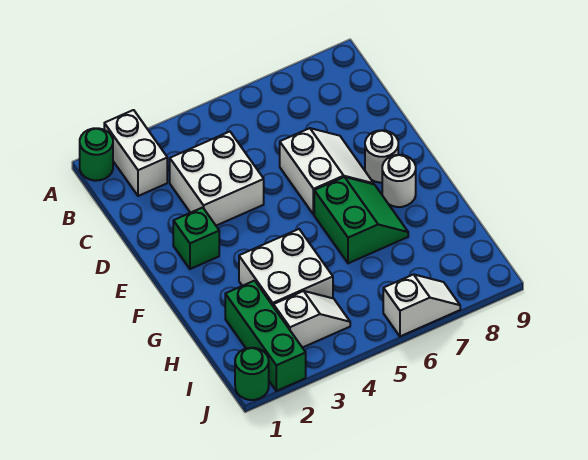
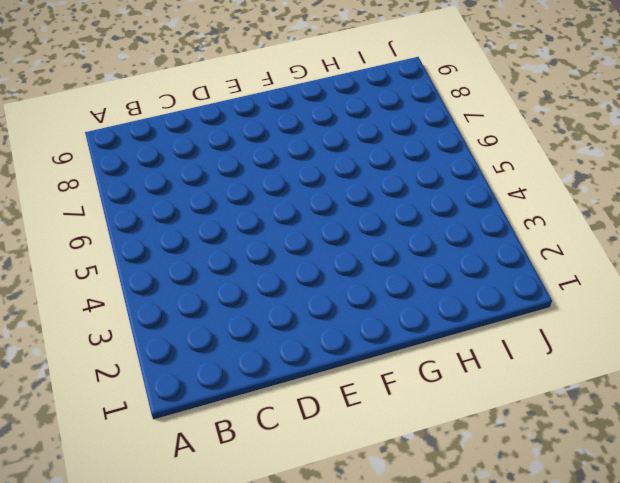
none -> green 1x1 round brick [80,128,113,181]
none -> white 1x2 brick [104,110,167,196]
none -> white 2x2 brick [170,132,264,226]

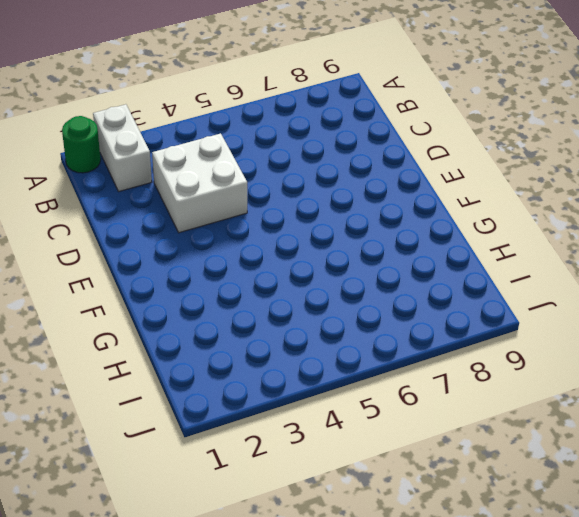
none -> white 2x2 slope [280,128,374,215]
none -> green 1x1 brick [173,207,219,269]
none -> white 1x1 round brick [365,130,398,183]

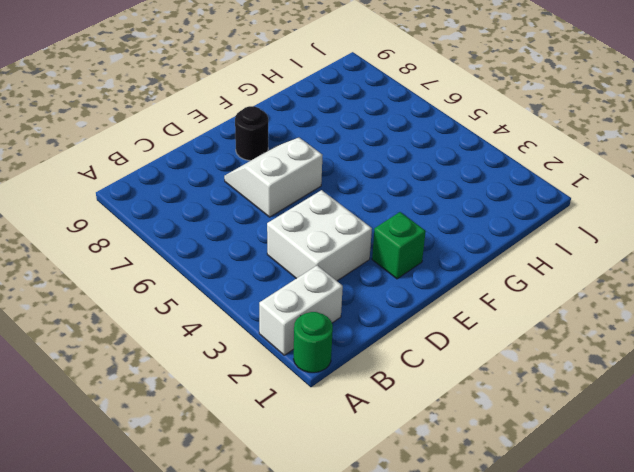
black 1x1 round brick [235,106,268,161] -> white 1x1 round brick [365,130,398,183]
none -> green 2x2 slope [314,177,408,263]
none -> white 1x1 round brick [382,155,416,207]
none -> white 2x2 brick [239,229,333,305]

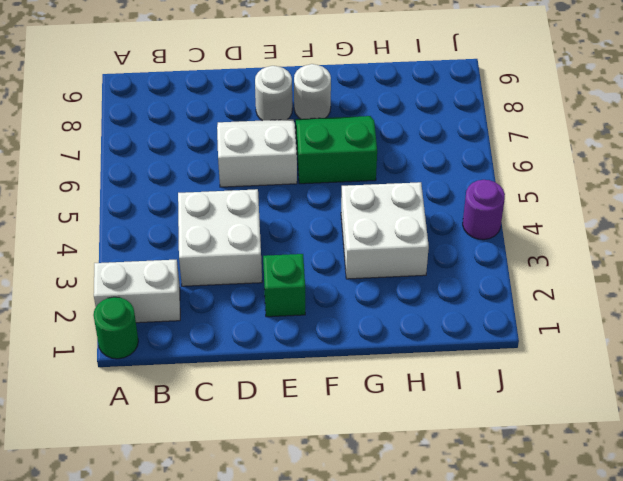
purple 1x1 round brick [463,180,505,240] -> none
none -> green 1x3 brick [225,281,306,391]
none -> white 1x2 slope [273,291,350,348]
none -> green 1x1 round brick [235,348,269,400]

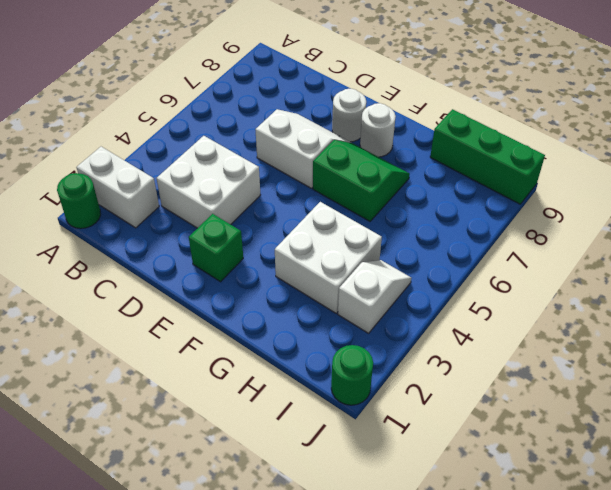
green 1x3 brick [430,109,545,204] -> green 1x3 brick moved to [225,281,306,391]
none -> white 1x2 slope [383,274,460,336]

